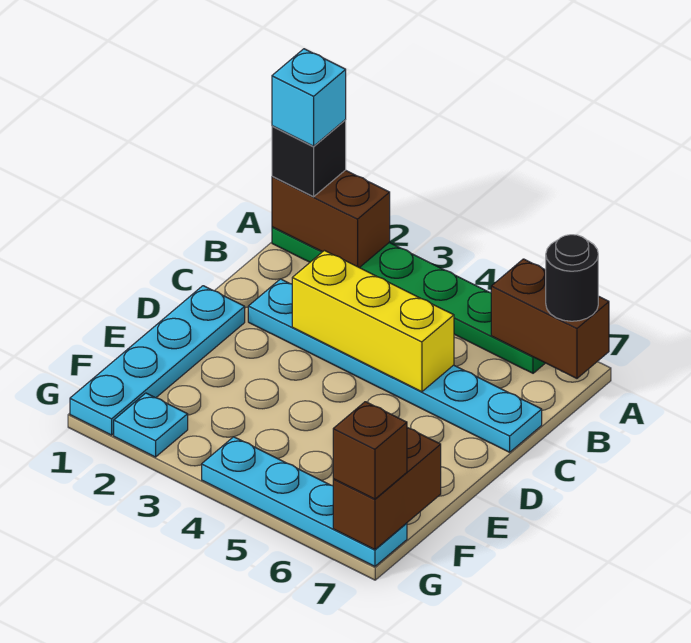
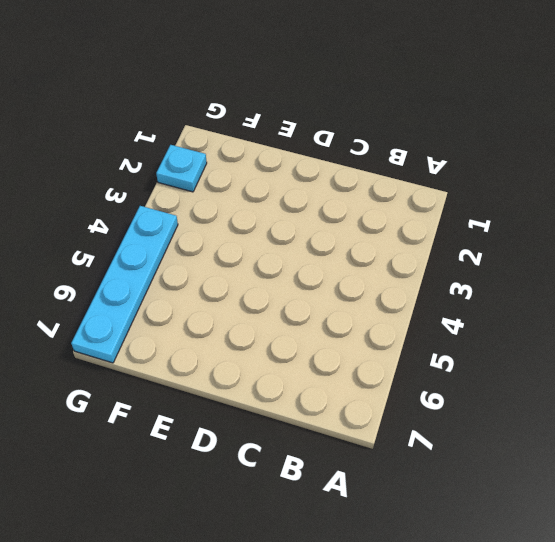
none -> green 1x6 plate [272,227,545,373]
none -> cyan 1x6 plate [248,279,542,452]
none -> cyan 1x4 plate [70,286,245,435]

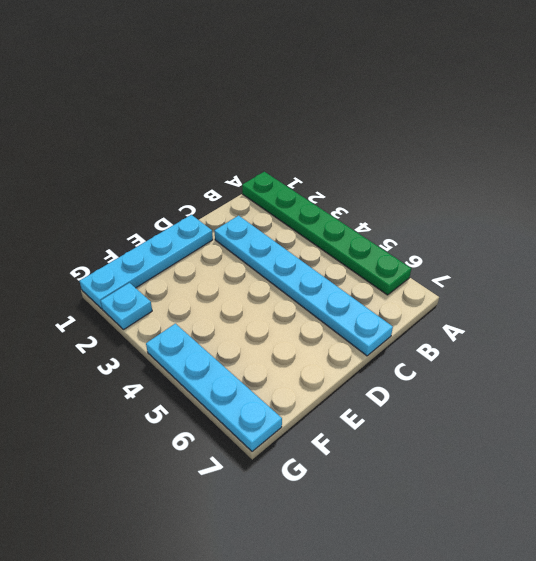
none -> brown 1x2 brick [272,170,390,268]
none -> brown 1x2 brick [491,259,609,378]
none -> yellow 1x3 brick [292,250,454,392]

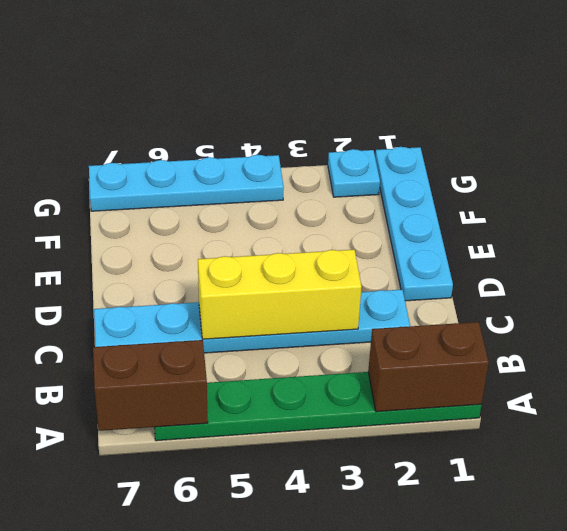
none -> brown 1x2 brick [333,428,441,550]
none -> black 1x1 brick [272,120,346,197]
none -> black 1x1 round brick [546,235,598,321]

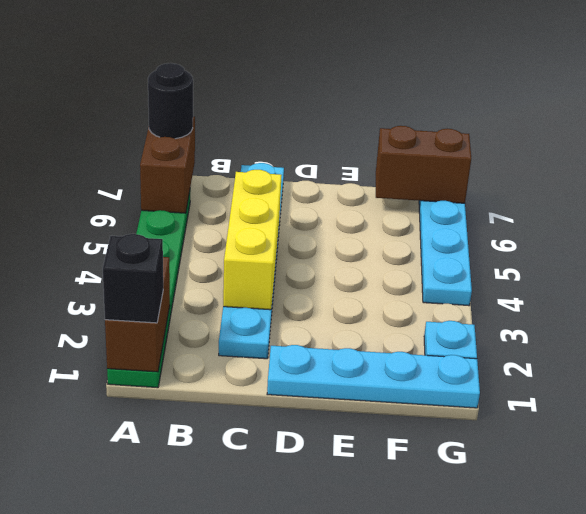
none -> brown 1x1 brick [333,402,407,499]
none -> cyan 1x1 brick [272,49,346,146]

